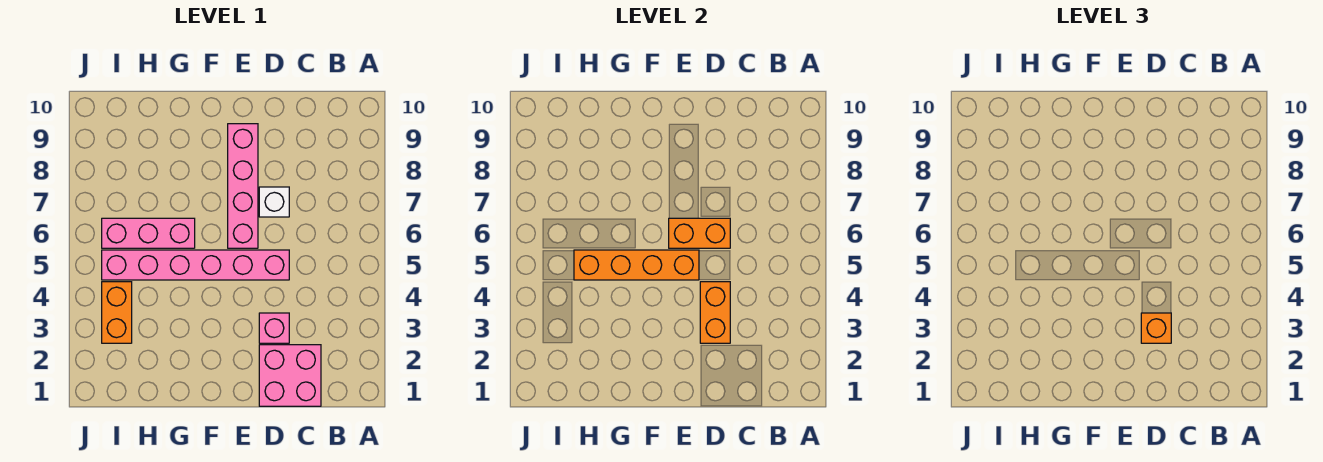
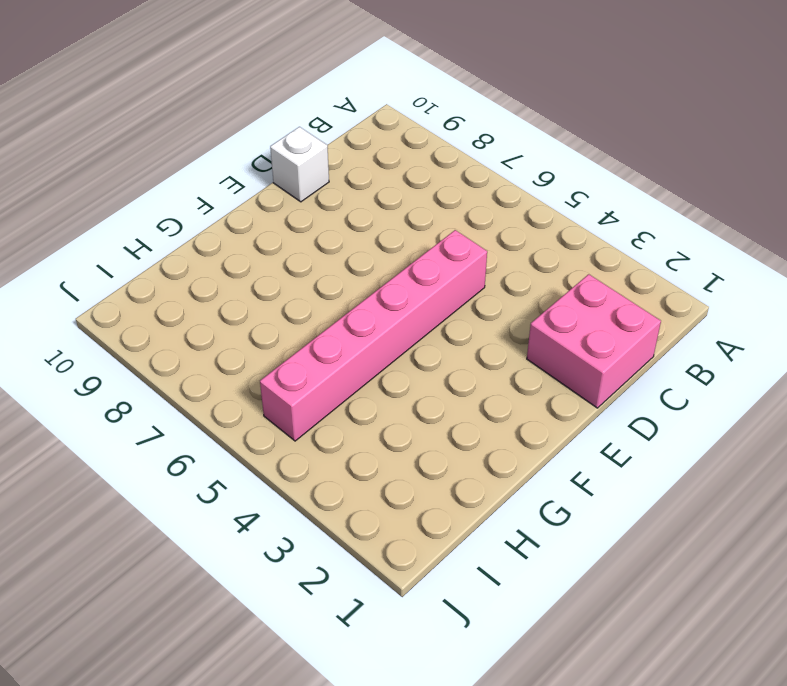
white 1x1 brick [270,127,329,202] -> white 1x1 brick moved to [259,187,289,217]
none -> pink 1x1 brick [259,313,289,343]
none -> pink 1x4 brick [228,124,258,248]

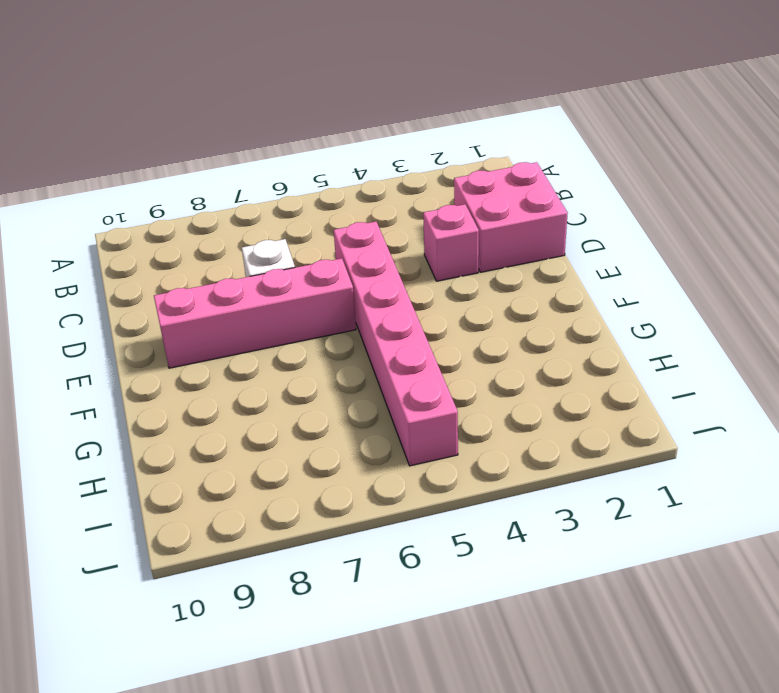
none -> pink 1x3 brick [102,218,195,248]
none -> orange 1x2 brick [102,282,132,343]

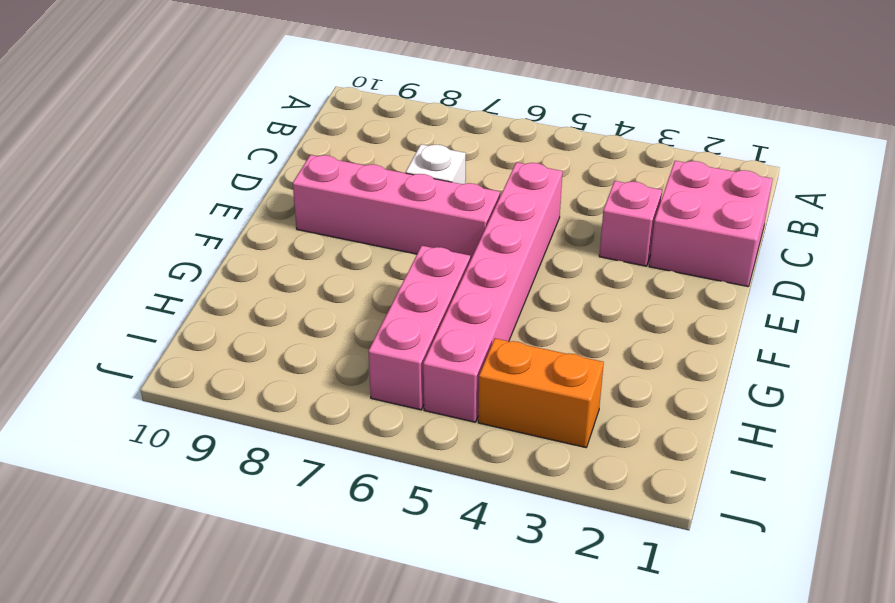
none -> orange 1x2 brick [700,282,730,343]
none -> orange 1x2 brick [669,218,730,248]

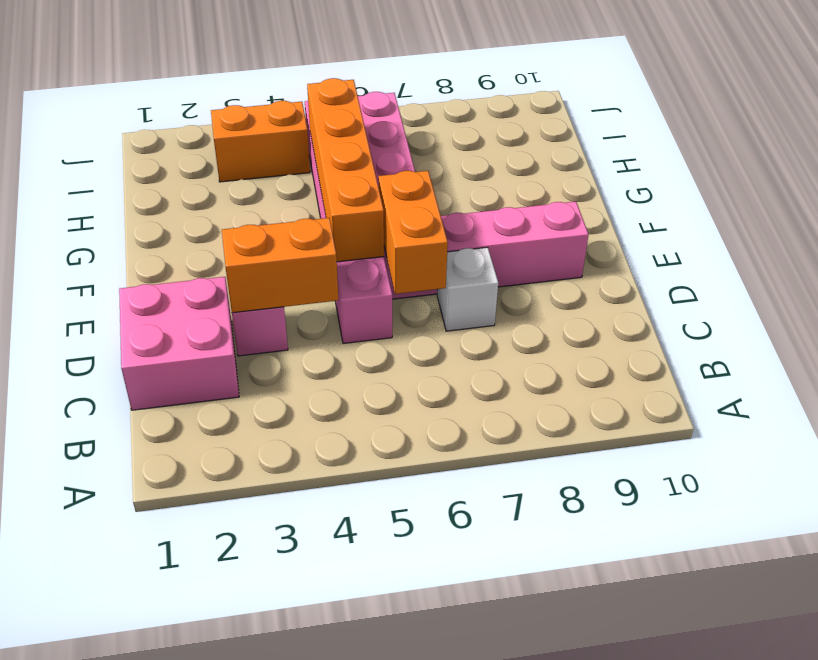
none -> orange 1x1 brick [1141,313,1171,343]

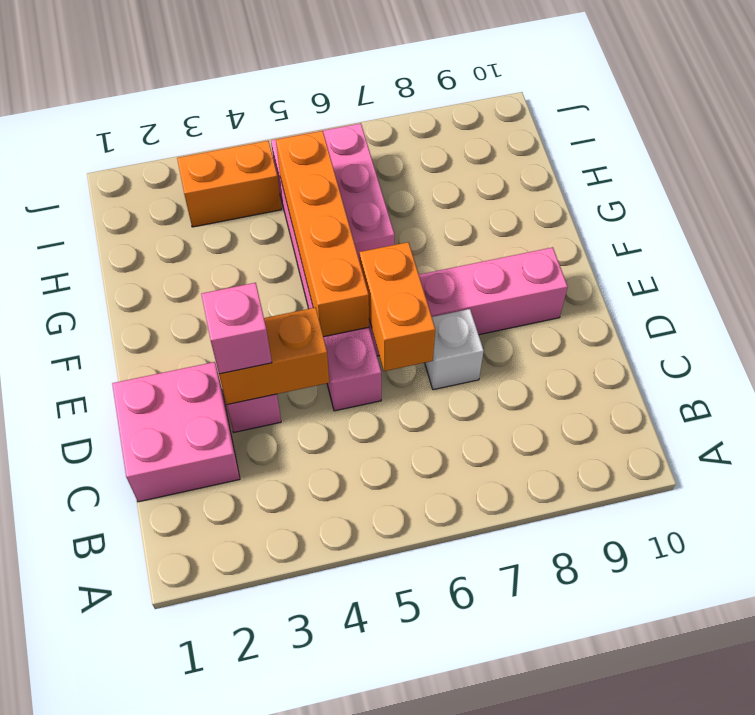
pink 1x1 brick [201,283,272,374] -> orange 1x1 brick [1141,313,1171,343]

